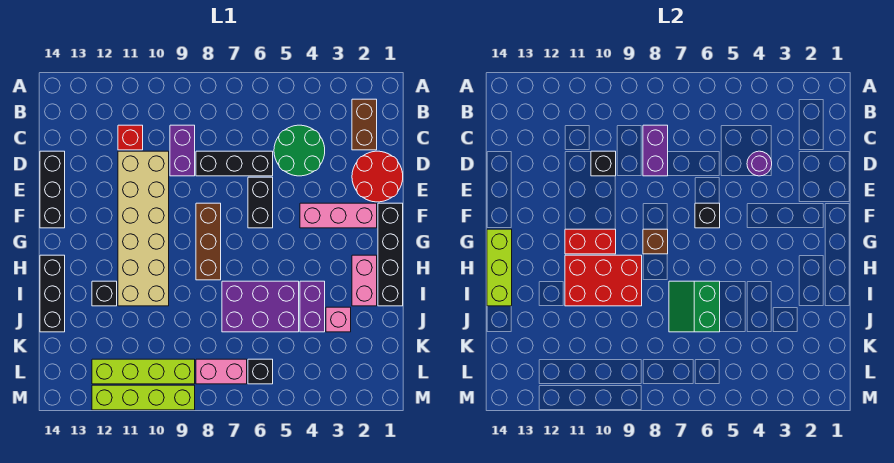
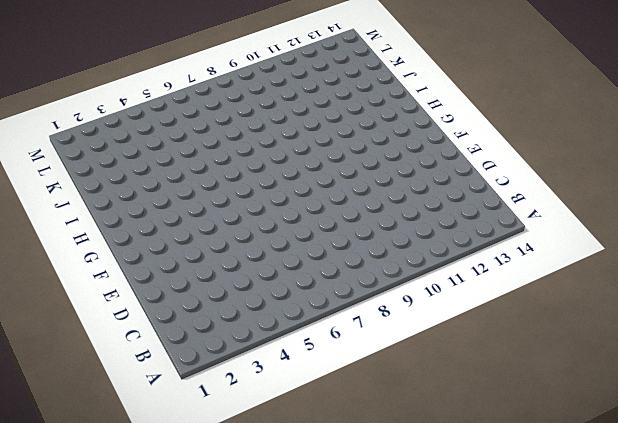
none -> brown 1x2 brick [352,99,377,150]
none -> green 2x2 round brick [274,125,325,176]
none -> purple 1x2 brick [170,125,195,176]
none -> red 1x1 brick [118,125,143,150]

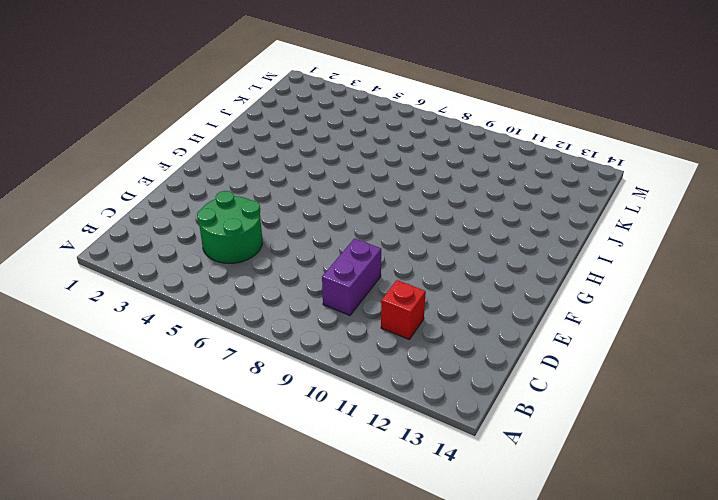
none -> brown 1x2 brick [352,99,377,150]
none -> red 2x2 round brick [352,151,403,202]
none -> black 1x3 brick [196,151,273,176]
none -> tan 2x6 brick [118,151,169,306]

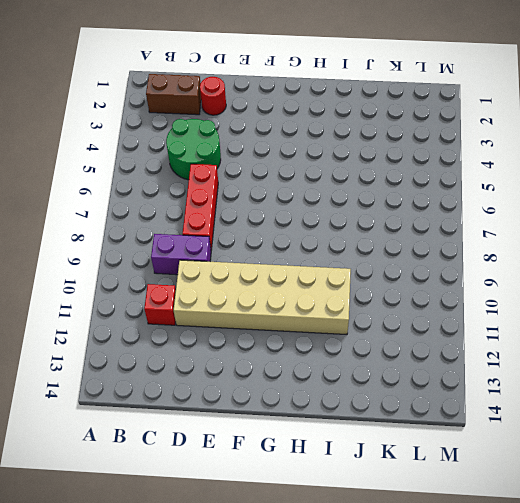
red 1x1 round brick [200,77,226,115] -> red 2x2 round brick [352,151,403,202]
red 1x3 brick [183,164,218,250] -> black 1x3 brick [196,151,273,176]
none -> black 1x3 brick [40,151,65,228]
none -> black 1x2 brick [248,177,273,228]
none -> black 1x4 brick [378,203,403,306]
none -> pink 1x3 brick [300,203,377,228]

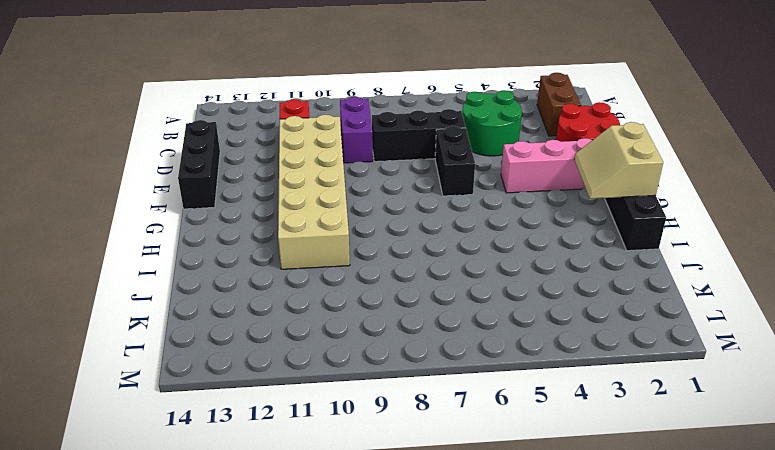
tan 2x2 slope [574,122,663,199] -> none
none -> brown 1x3 brick [196,203,221,280]
none -> pink 1x2 brick [352,255,377,306]
none -> black 1x3 brick [40,255,65,332]
none -> purple 1x2 brick [300,281,325,332]

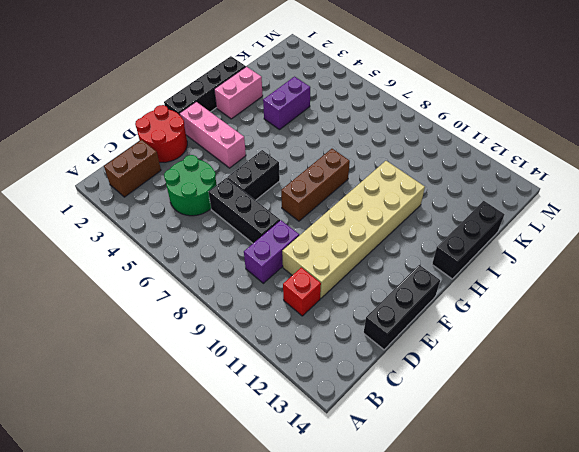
none -> purple 2x3 brick [222,281,299,332]
none -> black 1x1 brick [92,281,117,306]
none -> pink 1x1 brick [326,307,351,332]
none -> black 1x1 brick [248,359,273,384]

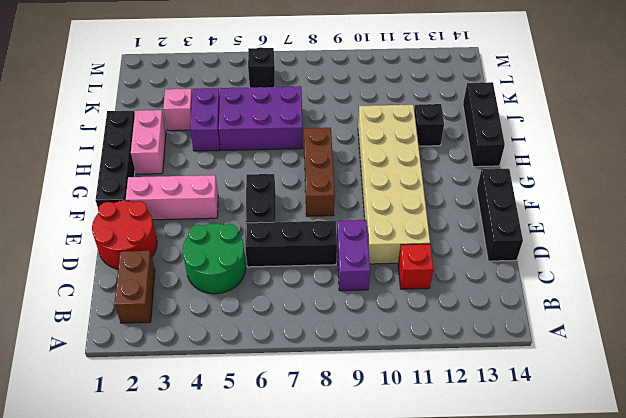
none -> pink 1x2 brick [196,359,247,384]
none -> lime 1x4 brick [92,359,195,384]
none -> lime 1x4 brick [92,385,195,410]
none -> purple 1x2 brick [643,125,668,176]

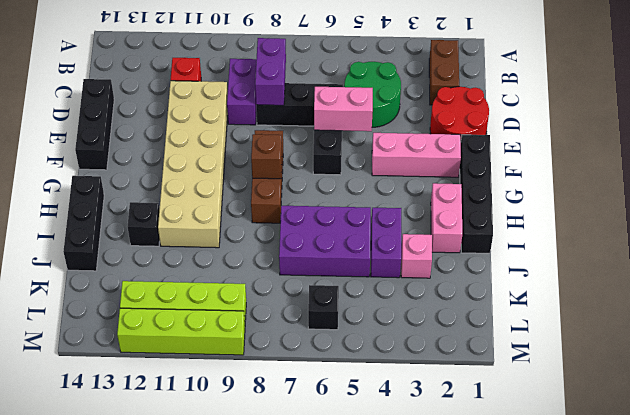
pink 1x2 brick [314,87,373,131] -> pink 1x2 brick moved to [196,359,247,384]
none -> purple 1x1 round brick [747,151,772,176]
none -> black 1x1 brick [591,151,616,176]
none -> black 1x1 brick [695,203,720,228]
none -> red 1x2 brick [565,229,616,254]

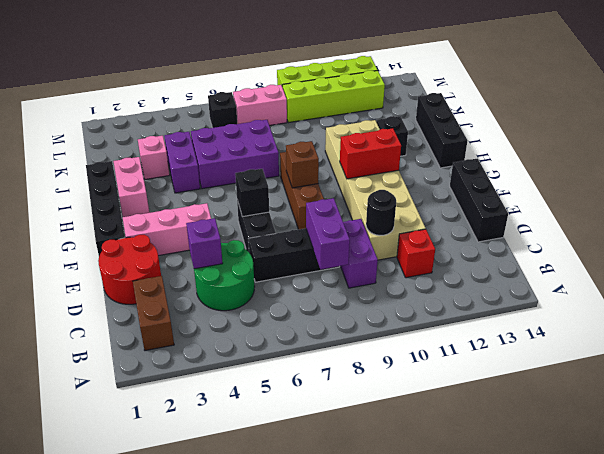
purple 1x1 brick [186,218,223,269] -> purple 1x1 round brick [747,151,772,176]
black 1x1 round brick [366,190,396,235] -> black 1x1 brick [591,151,616,176]
none -> lime 1x3 brick [487,229,512,306]
none -> red 2x3 brick [565,255,642,306]
none -> green 2x2 slope [669,281,720,332]

